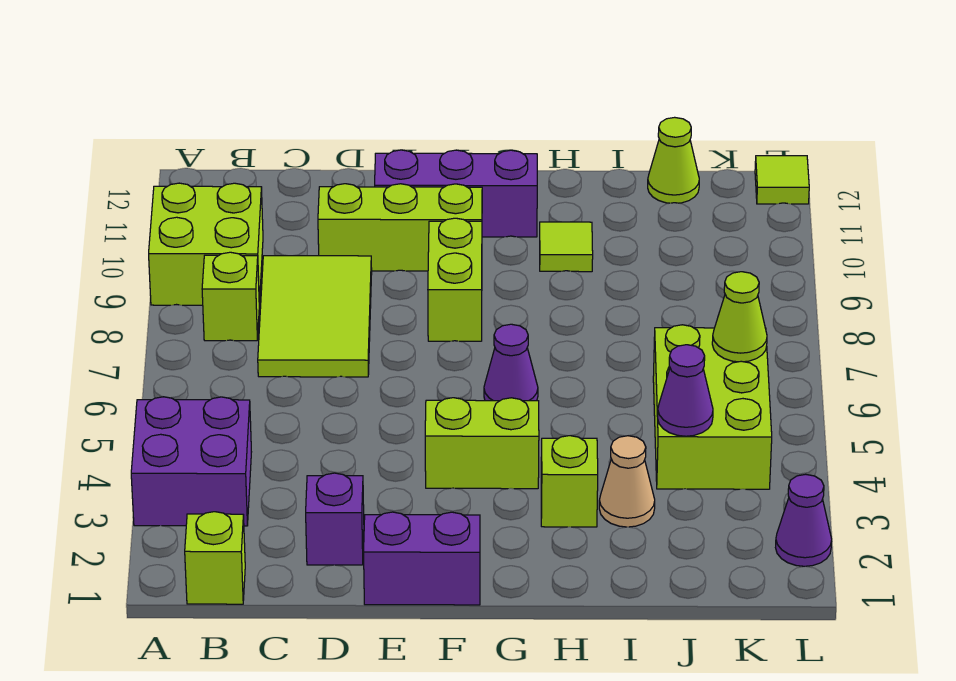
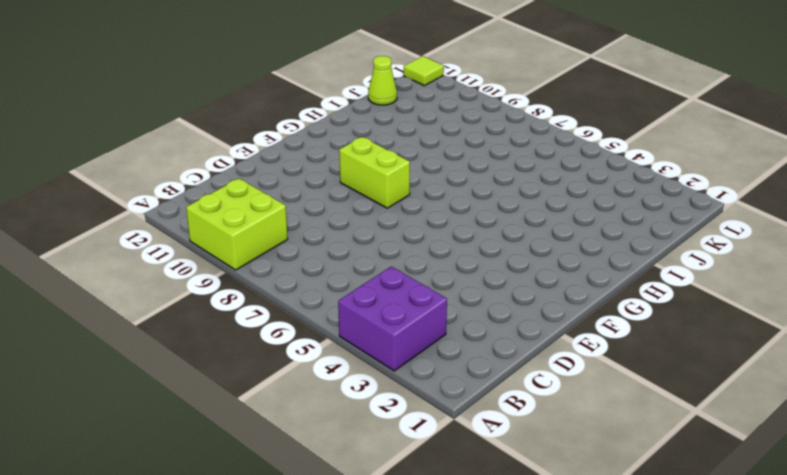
none -> lime 1x1 brick [185,512,245,604]
none -> lime 1x1 brick [202,252,259,341]
none -> lime 2x3 tile [258,256,372,377]

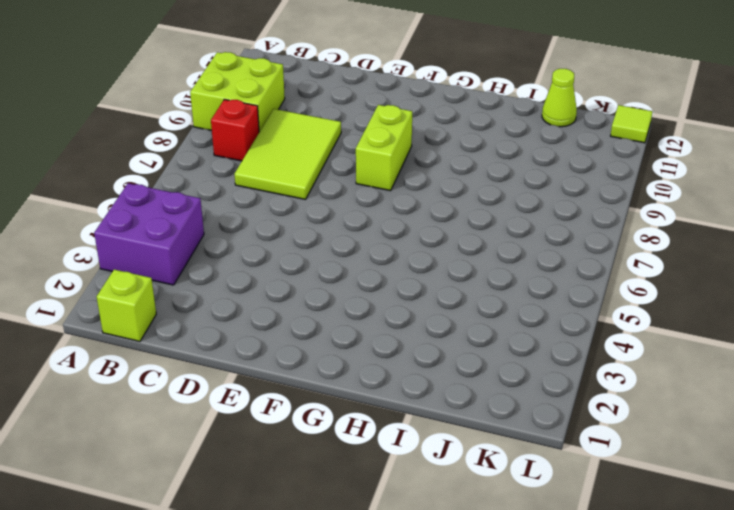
red 1x1 brick [211,99,259,161] -> lime 1x1 brick [202,252,259,341]
none -> purple 1x1 brick [306,473,364,565]
none -> lime 1x3 brick [318,184,482,271]
none -> purple 1x2 brick [364,512,480,605]

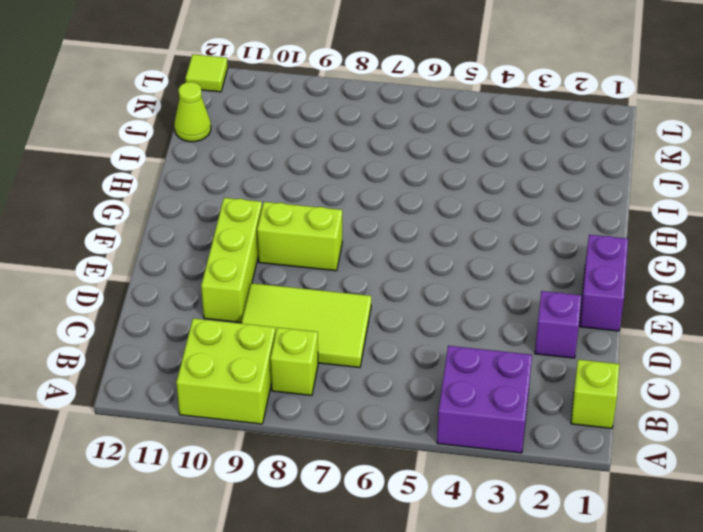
none -> purple 1x3 brick [375,150,537,237]
none -> lime 1x2 brick [425,398,539,489]
none -> purple 1x1 cone [484,324,538,401]

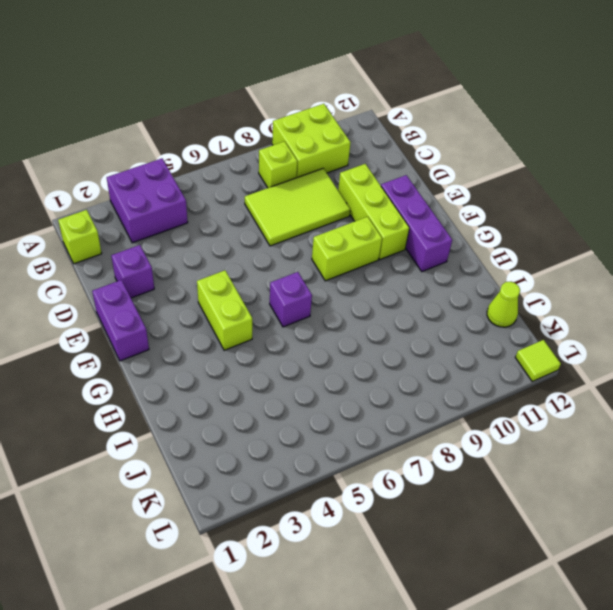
purple 1x1 brick [270,272,312,327] -> purple 1x1 cone [484,324,538,401]
none -> lime 1x1 brick [541,436,598,527]
none -> lime 1x1 tile [540,222,593,272]
none -> tan 1x1 cone [599,436,655,527]

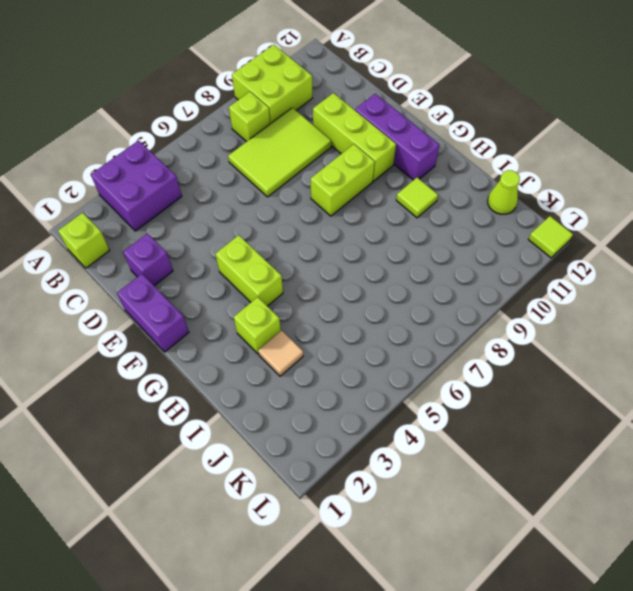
tan 1x1 tile [258,330,303,376] -> tan 1x1 cone [599,436,655,527]
none -> purple 1x1 cone [484,324,538,401]
none -> lime 2x3 brick [653,325,772,489]
none -> purple 1x1 cone [776,474,832,566]

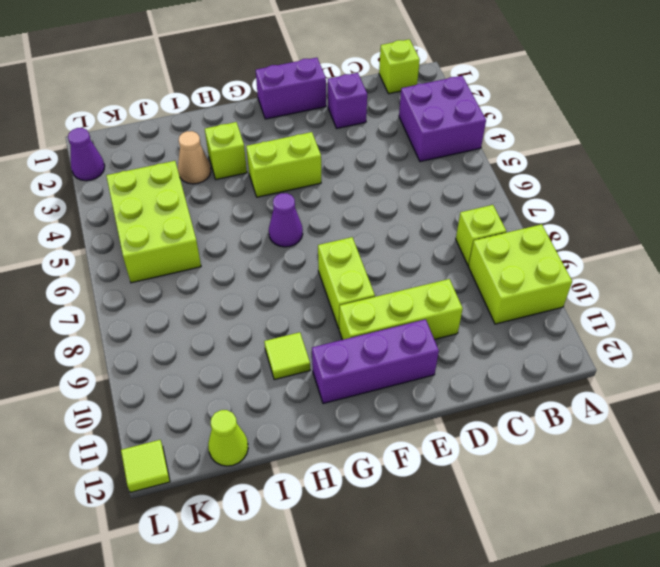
none -> lime 2x3 tile [258,256,372,377]
none -> purple 1x1 cone [658,345,713,436]
none -> lime 1x1 cone [712,272,767,362]

